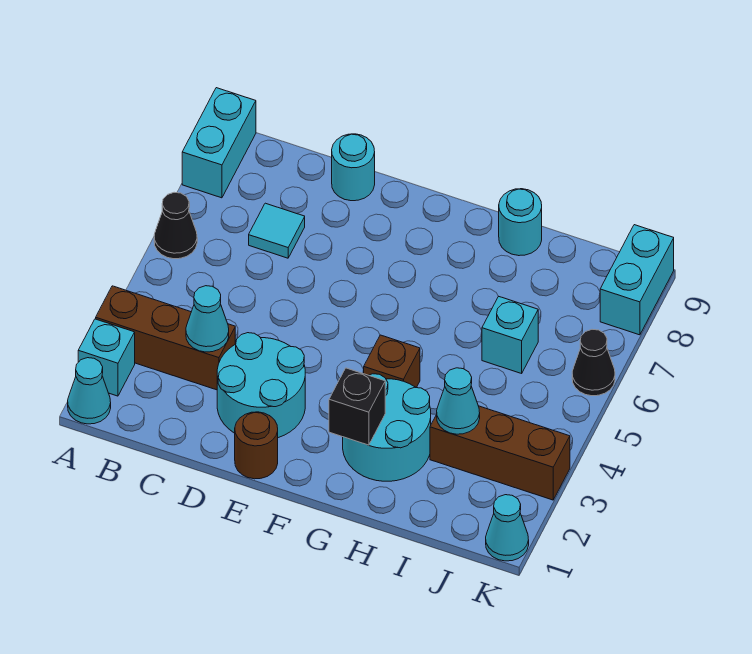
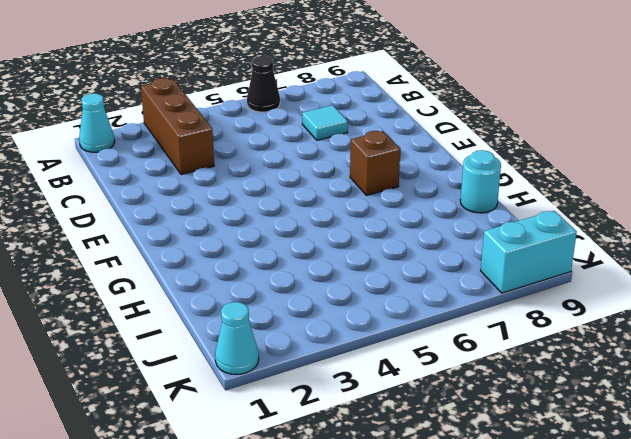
brown 1x1 brick [350,131,400,195] -> brown 1x1 brick moved to [364,335,420,388]
none -> cyan 1x1 brick [78,319,135,396]
none -> cyan 1x2 brick [182,88,256,198]
none -> cyan 2x2 round brick [217,333,305,438]

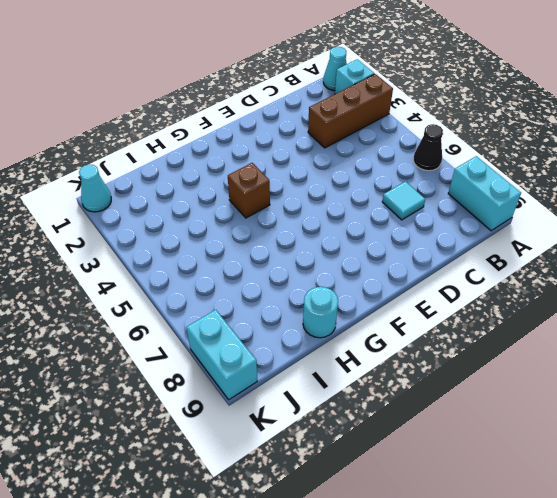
none -> cyan 2x2 round brick [217,333,305,438]
none -> cyan 1x1 round brick [332,134,375,201]
none -> brown 1x1 round brick [235,412,278,479]

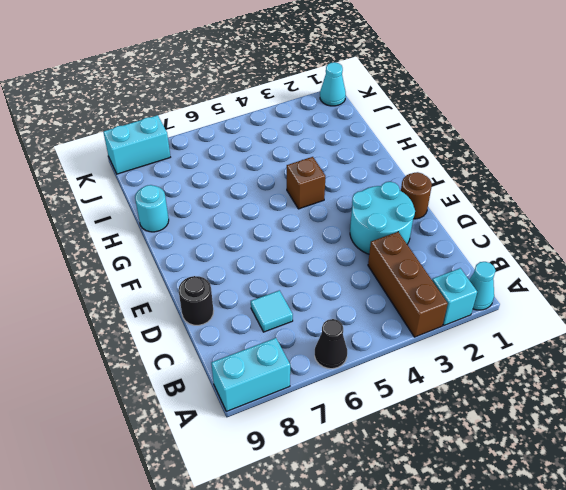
black 1x1 round brick [179,276,213,325] -> cyan 1x1 round brick [332,134,375,201]
none -> cyan 2x2 round brick [343,374,431,481]
none -> brown 1x3 brick [430,406,570,500]
none -> cyan 1x1 brick [482,296,538,373]

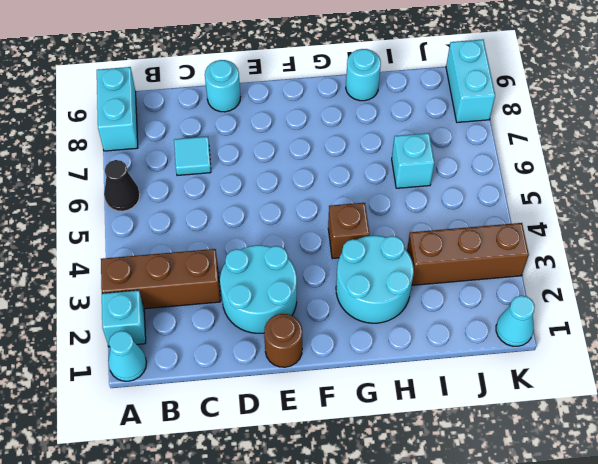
none -> black 1x1 cone [572,329,615,396]
none -> cyan 1x1 cone [186,286,229,352]
none -> black 1x1 brick [329,368,385,445]

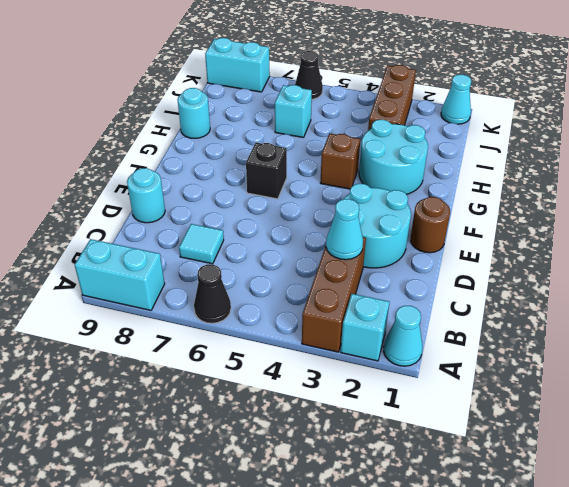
black 1x1 brick [246,143,287,199] -> black 1x1 brick moved to [329,368,385,445]
none -> cyan 1x1 cone [436,368,480,434]

